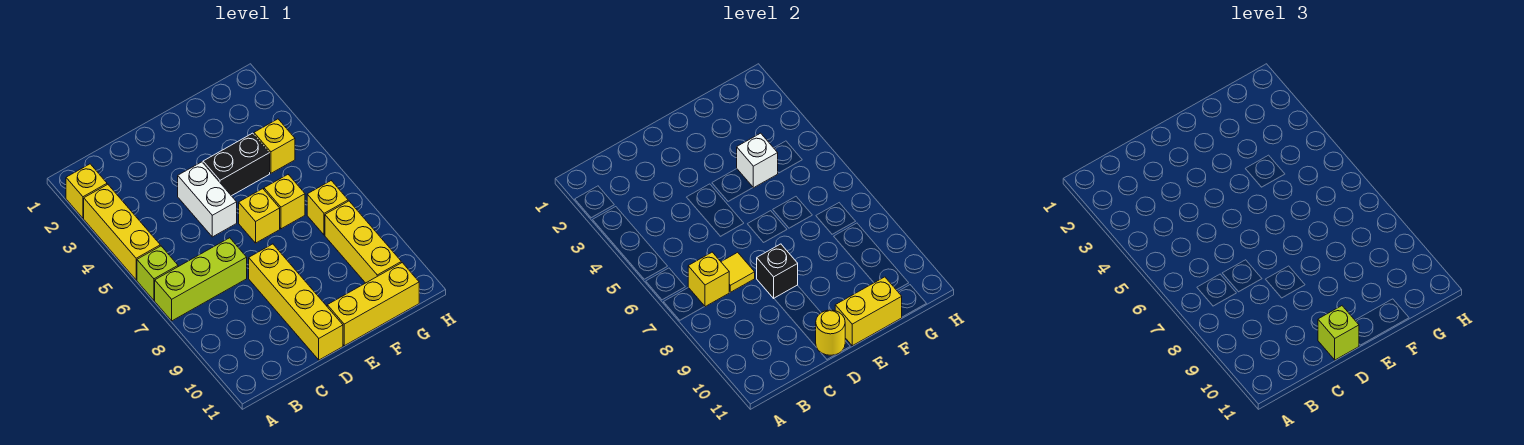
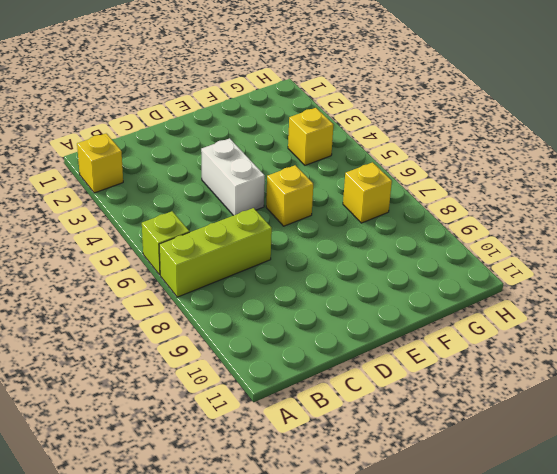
none -> yellow 1x3 brick [84,185,160,280]
none -> yellow 1x4 brick [249,244,343,360]
none -> black 1x2 brick [203,133,270,196]

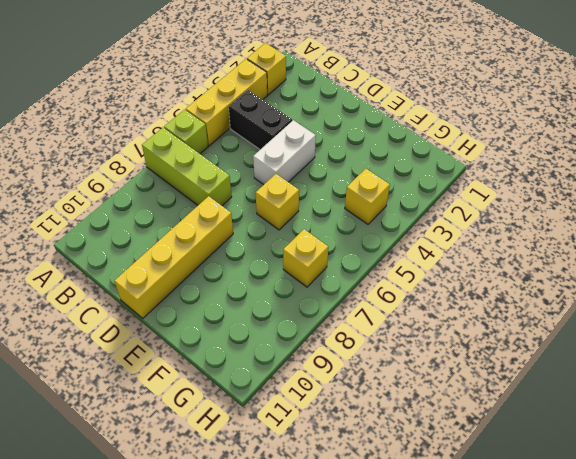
black 1x2 brick [229,90,292,150] -> black 1x2 brick moved to [203,133,270,196]
none -> yellow 1x3 brick [327,263,419,346]
none -> yellow 1x1 brick [264,175,305,229]
none -> yellow 1x3 brick [325,201,401,283]

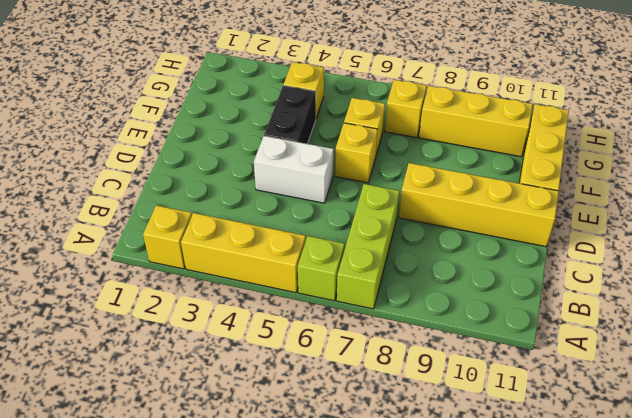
none -> yellow 1x1 brick [688,252,729,307]
none -> yellow 1x1 tile [721,252,755,292]
none -> black 1x1 brick [757,244,798,298]

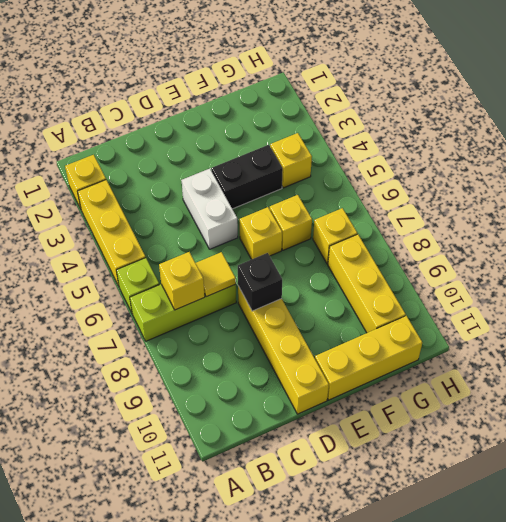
none -> yellow 1x1 round brick [816,310,845,355]
none -> yellow 1x2 brick [835,277,902,346]
none -> white 1x1 brick [737,133,778,188]

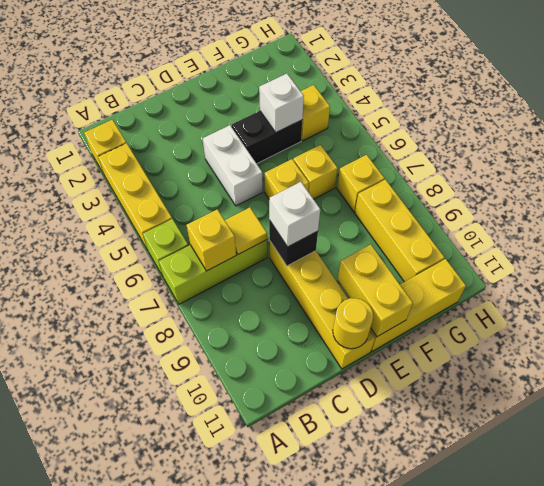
white 1x1 brick [269,182,320,247] -> none
yellow 1x2 brick [338,245,413,337] -> yellow 1x2 brick turned to [835,277,902,346]
none -> lime 1x1 brick [1318,306,1359,360]

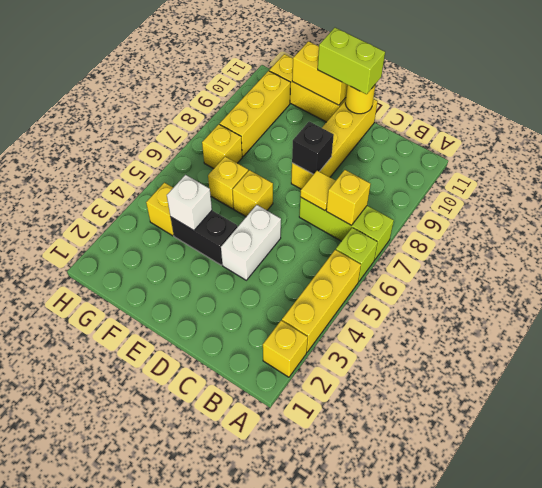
lime 1x2 brick [318,28,385,94] -> lime 1x1 brick [1318,306,1359,360]

